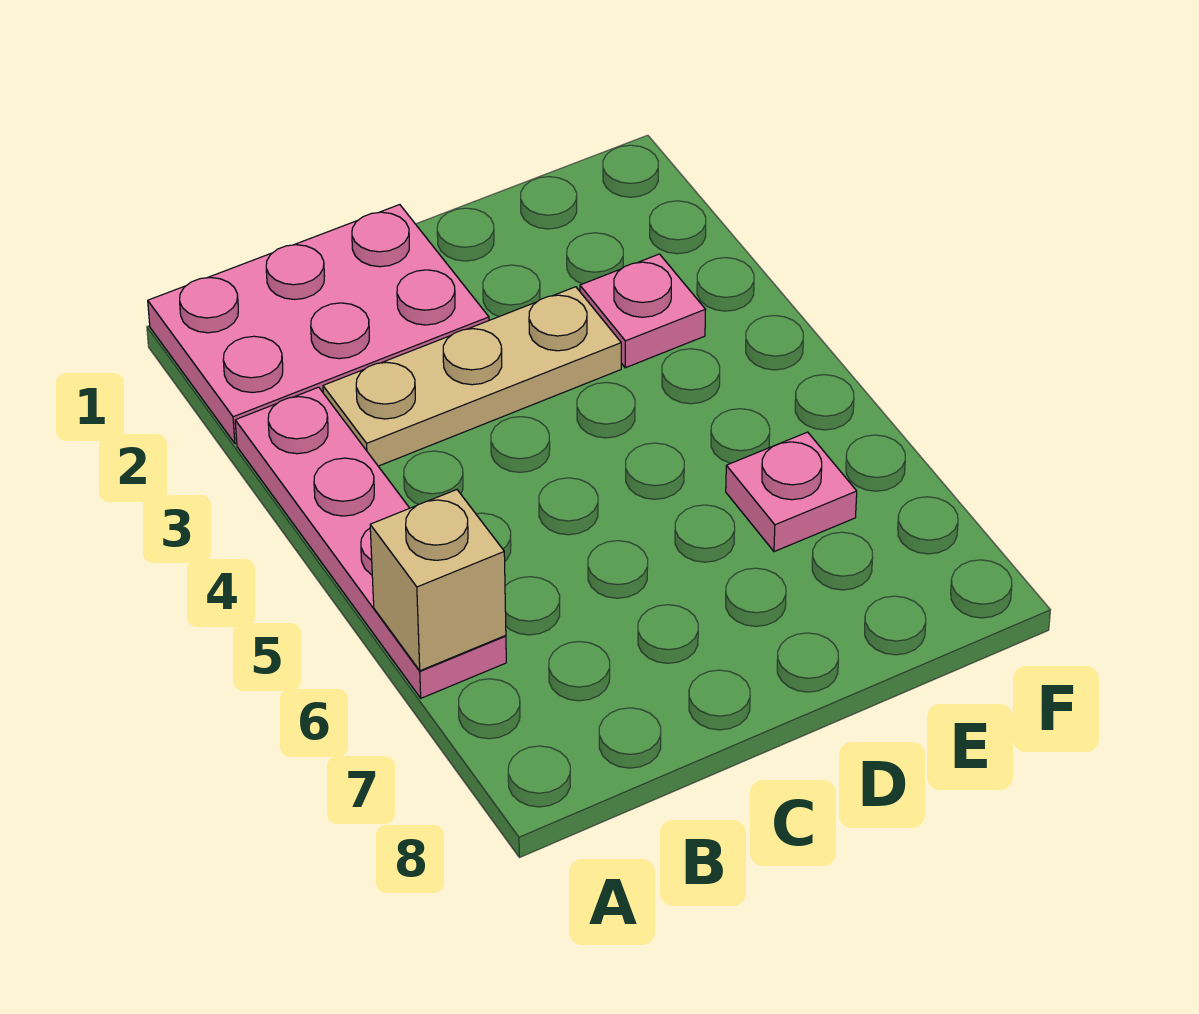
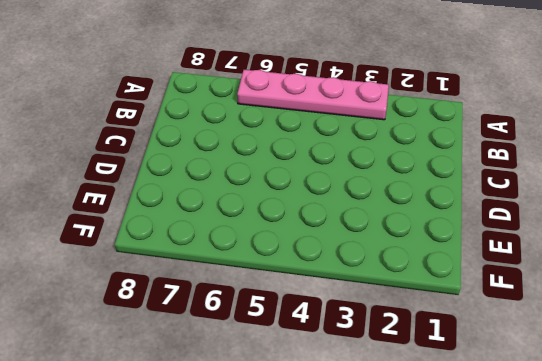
none -> pink 2x3 plate [148,205,489,444]
none -> tan 1x3 plate [323,287,621,466]

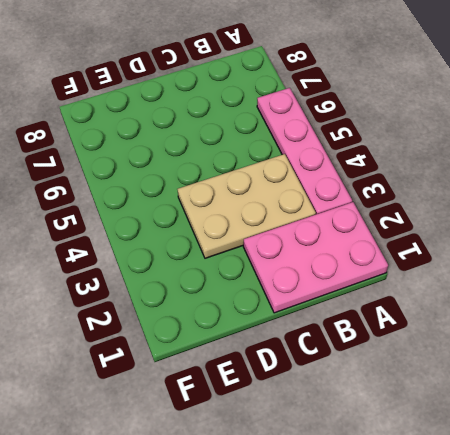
tan 2x3 plate [178,154,316,258] -> tan 1x3 plate [323,287,621,466]
none -> pink 1x1 plate [580,254,706,368]
none -> pink 1x1 plate [726,432,857,552]

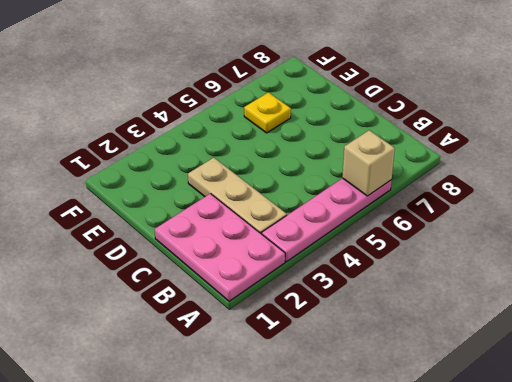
yellow 1x1 plate [244,92,291,133] -> pink 1x1 plate [726,432,857,552]
none -> pink 1x1 plate [580,254,706,368]

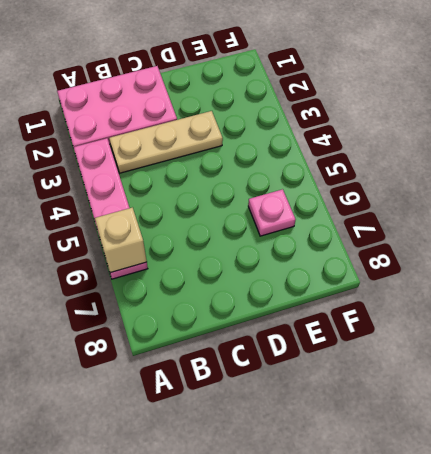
none -> pink 1x1 plate [580,254,706,368]

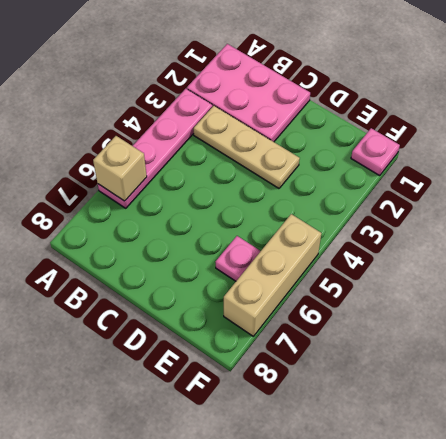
pink 1x1 plate [351,128,400,176] -> pink 1x1 plate moved to [580,254,706,368]
tan 1x3 brick [224,214,321,336] -> none

